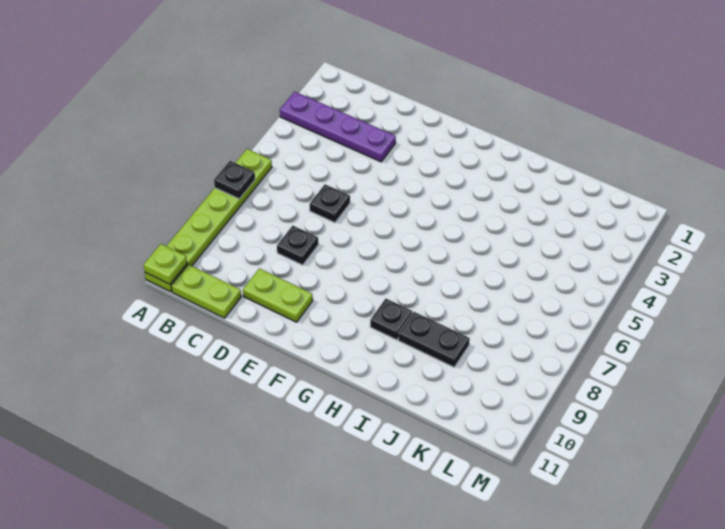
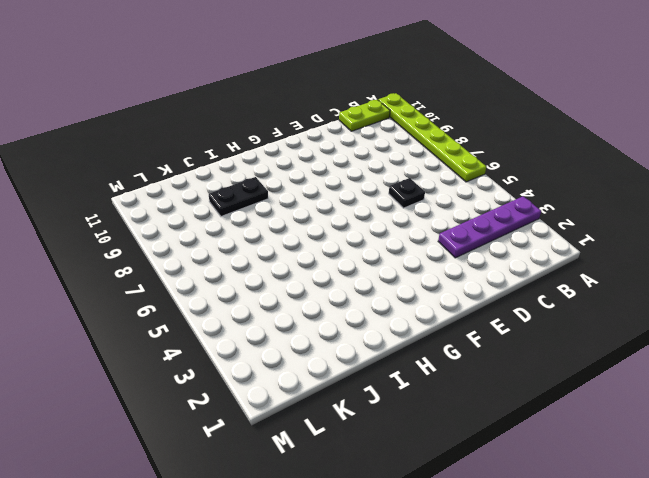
none -> black 1x1 plate [277,226,318,265]
none -> lime 1x2 plate [243,268,313,322]

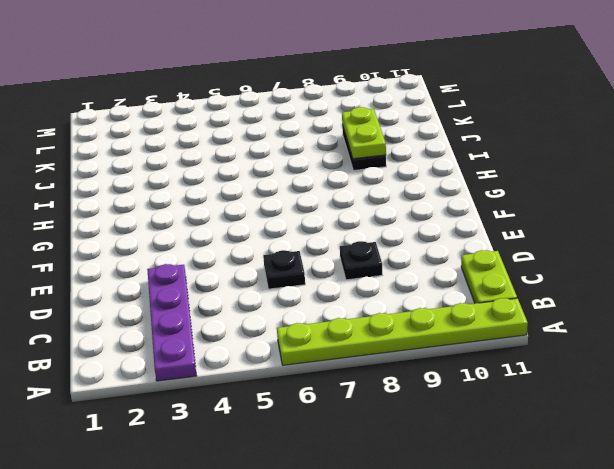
lime 1x2 plate [342,107,386,159] -> lime 1x2 plate moved to [243,268,313,322]
none -> black 1x1 plate [370,299,412,340]
none -> black 1x1 plate [214,161,255,199]

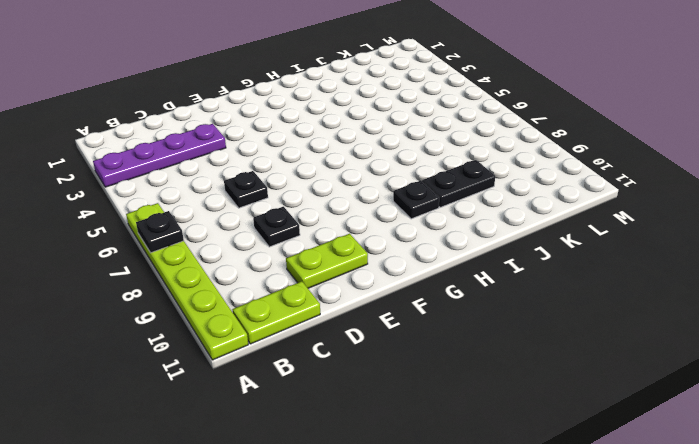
none -> lime 1x1 plate [144,244,187,284]

